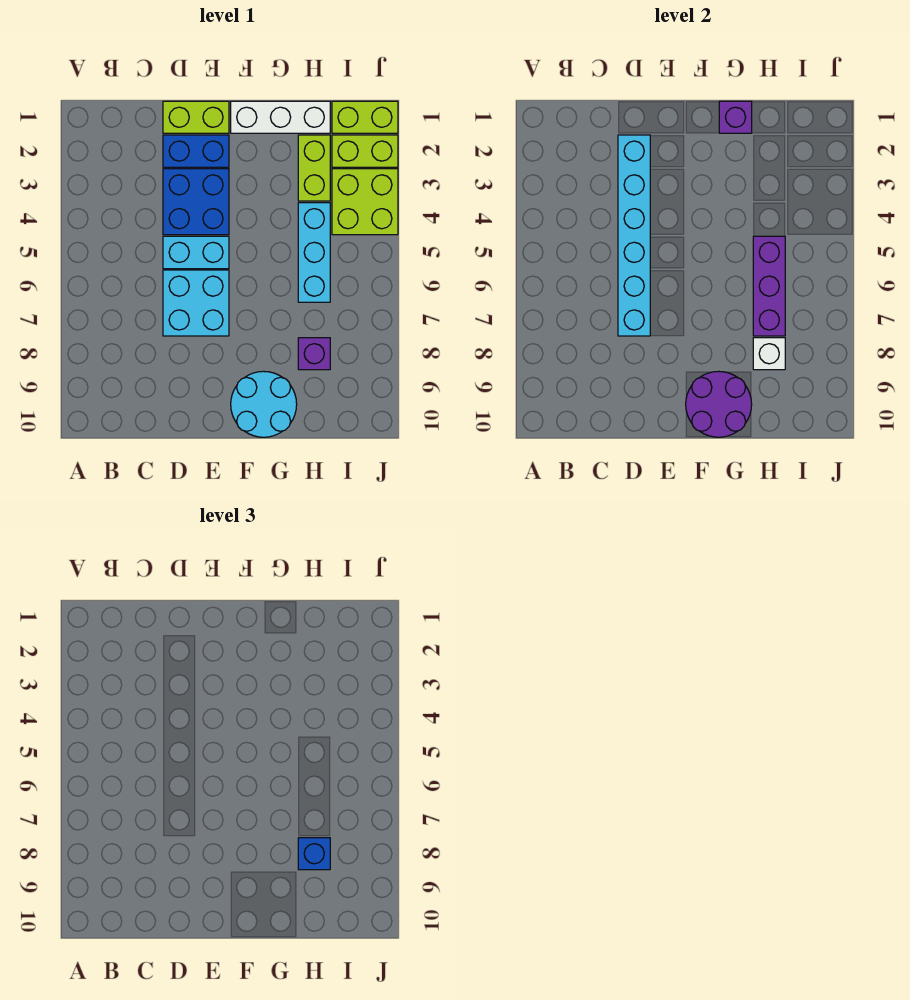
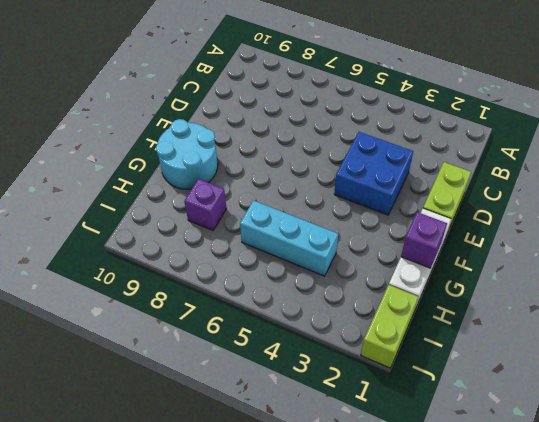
none -> blue 1x2 brick [163,135,229,167]
none -> cyan 1x2 brick [163,236,229,269]
none -> cyan 2x2 brick [163,270,229,336]

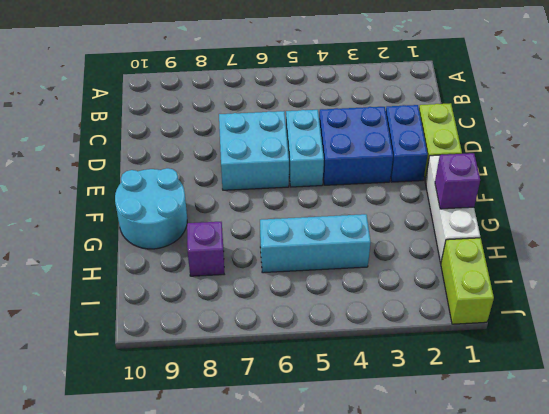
none -> lime 1x2 brick [298,135,330,201]
none -> lime 1x2 brick [332,135,398,167]
none -> lime 2x2 brick [332,169,398,235]

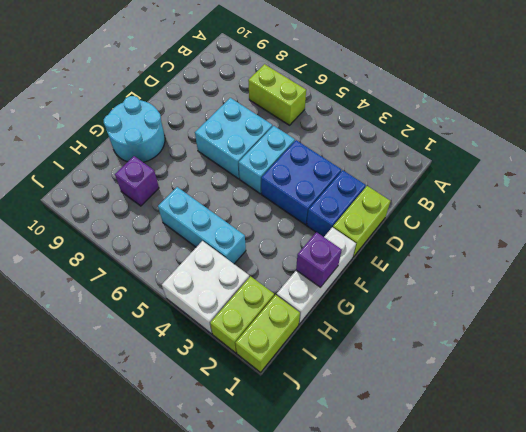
lime 1x2 brick [248,64,306,125] -> lime 1x2 brick moved to [298,135,330,201]
white 2x2 brick [162,241,249,334] -> lime 2x2 brick [332,169,398,235]
none -> cyan 1x6 brick [618,135,650,336]
none -> purple 2x2 round brick [686,371,752,437]
none -> purple 1x3 brick [753,236,785,336]

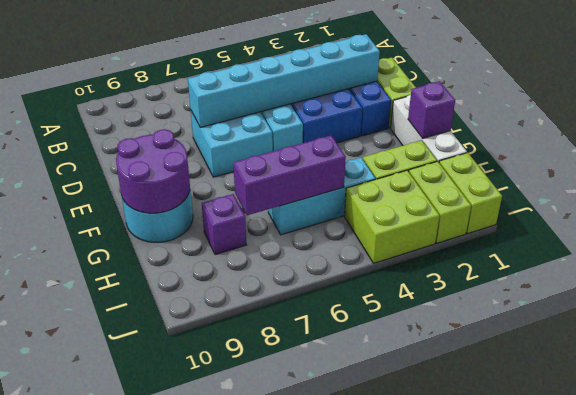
none -> white 1x1 brick [753,338,785,370]
none -> blue 1x1 brick [298,838,330,870]

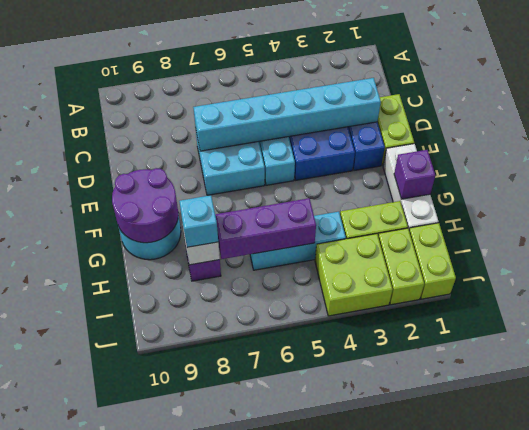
cyan 1x1 brick [179,195,218,247] -> blue 1x1 brick [298,838,330,870]

